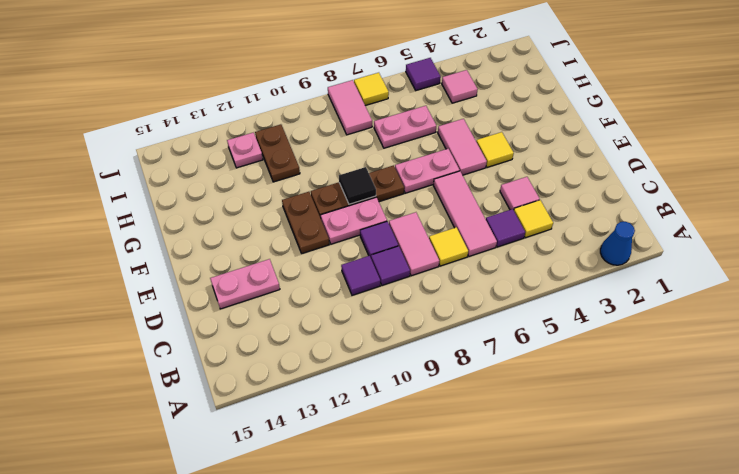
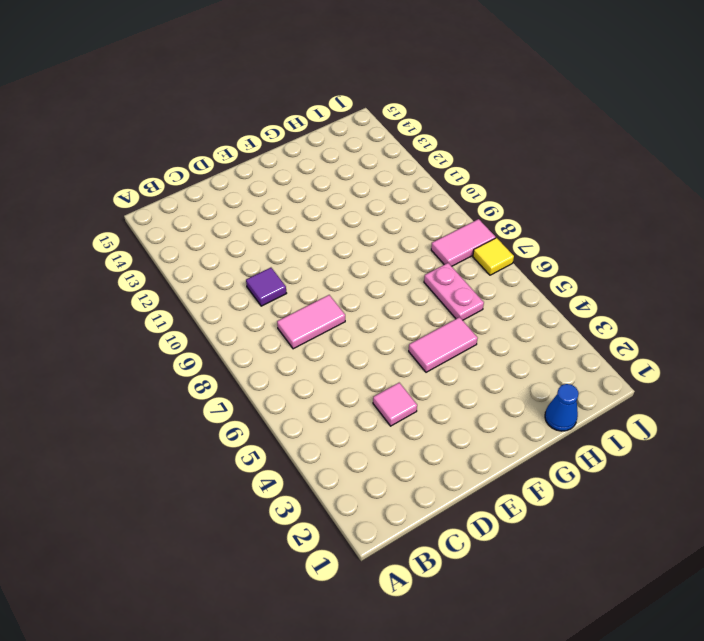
blue 1x1 cone [545,384,578,431] -> blue 1x1 cone moved to [600,222,635,265]
none -> yellow 1x1 tile [514,200,553,238]
none -> purple 1x1 tile [486,209,525,247]
none -> pink 1x3 tile [433,171,497,256]

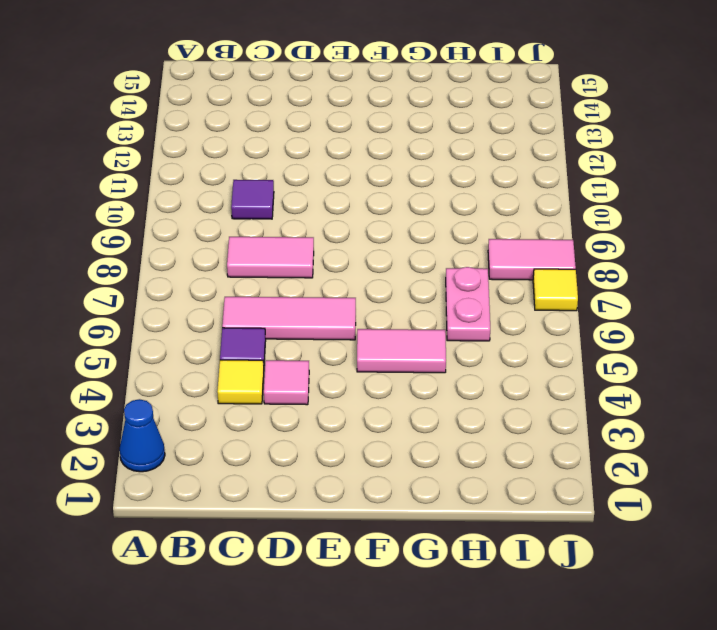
none -> yellow 1x1 tile [429,227,468,266]
none -> purple 1x1 tile [371,246,410,285]
none -> purple 1x1 tile [360,221,398,257]

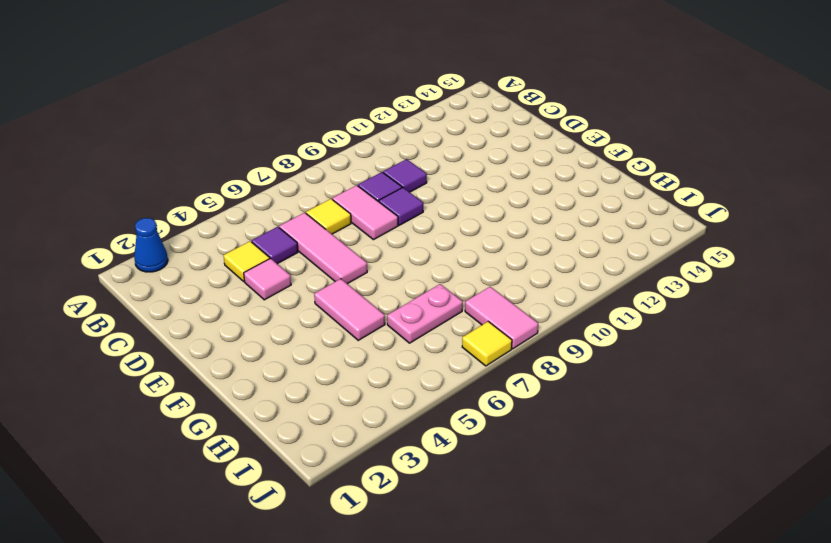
none -> pink 1x2 plate [210,259,280,309]
none -> pink 1x2 plate [321,197,387,244]
none -> brown 1x2 plate [282,192,329,253]

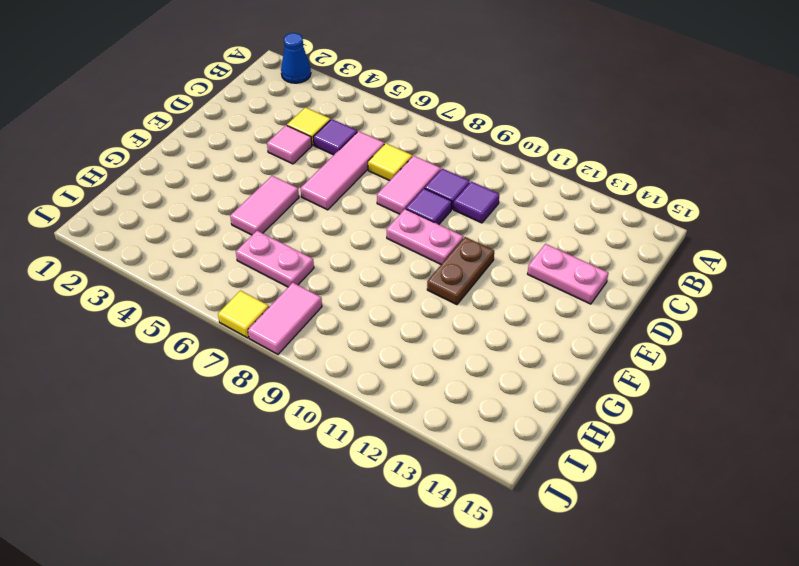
none -> yellow 1x1 tile [476,132,514,167]
none -> pink 1x2 plate [395,149,460,193]
none -> brown 1x3 plate [311,165,404,218]

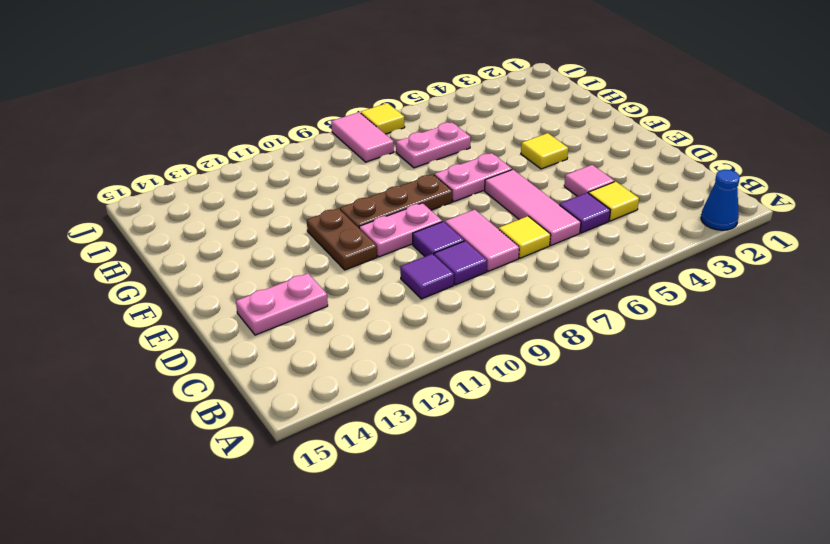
none -> pink 1x2 tile [438,119,487,175]
none -> brown 1x2 plate [255,124,300,182]
none -> pink 1x1 tile [442,70,478,103]

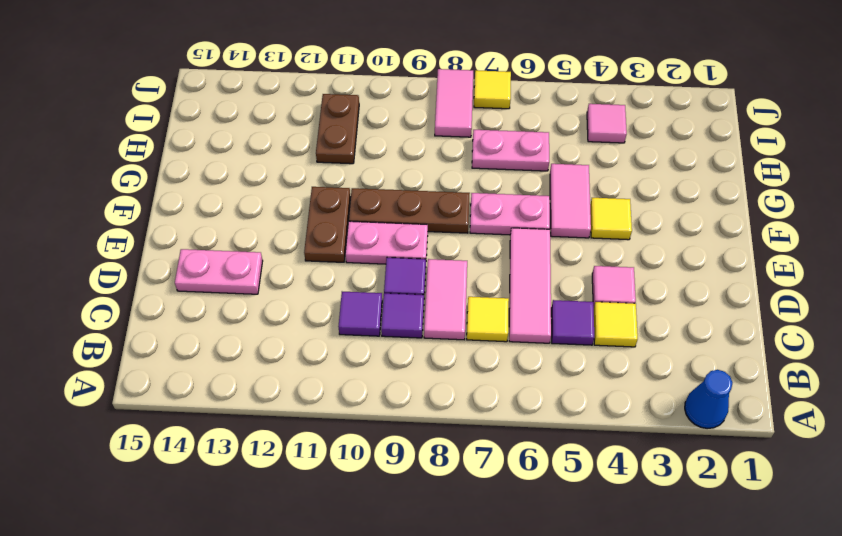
none -> pink 1x1 plate [227,133,263,168]
none -> purple 1x1 tile [406,58,441,90]
none -> black 1x1 tile [339,167,376,204]

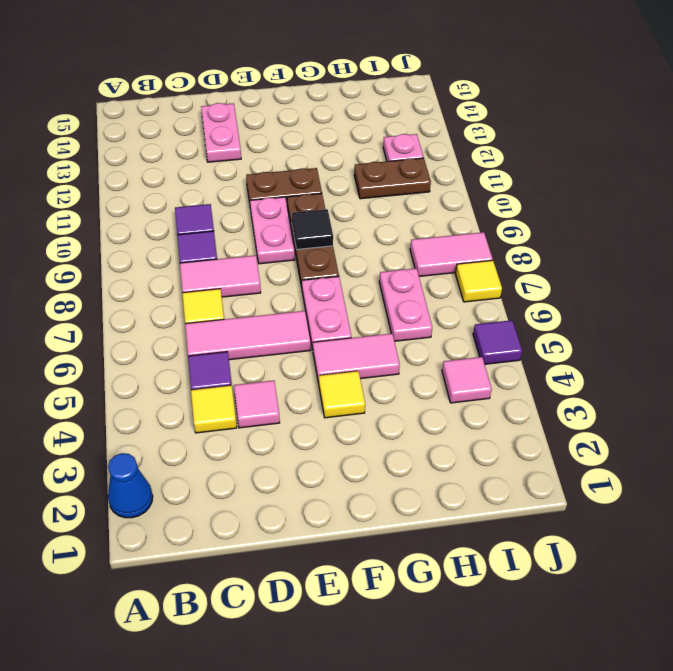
none -> purple 1x1 tile [360,221,398,257]

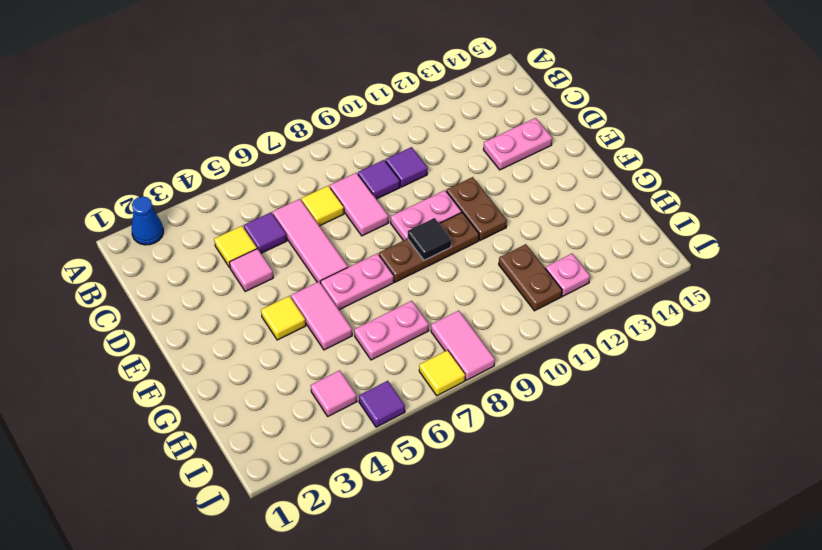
none -> purple 1x1 tile [360,221,398,257]

